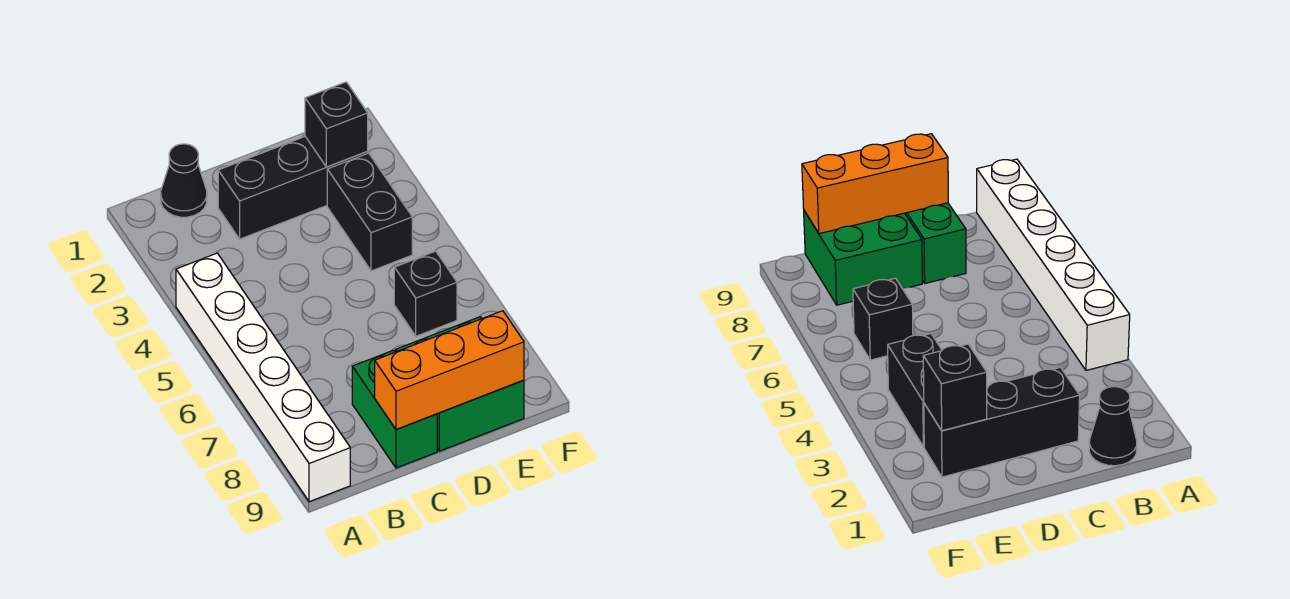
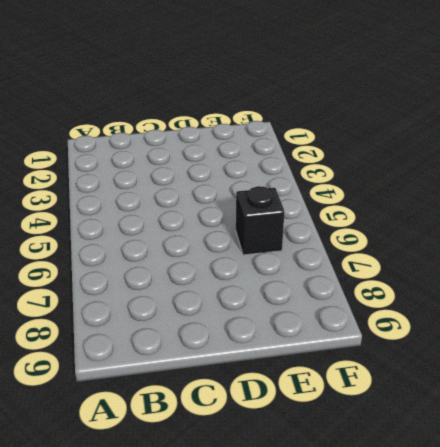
none -> white 1x6 brick [176,253,350,502]
none -> black 1x1 cone [161,144,207,217]

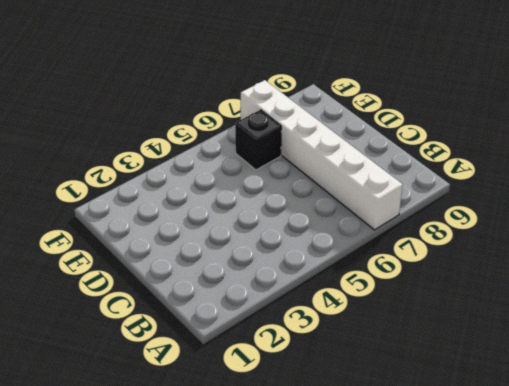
white 1x6 brick [241,80,403,230] -> white 1x6 brick turned to [176,253,350,502]
none -> black 1x1 cone [161,144,207,217]
none -> black 1x3 brick [218,137,368,239]

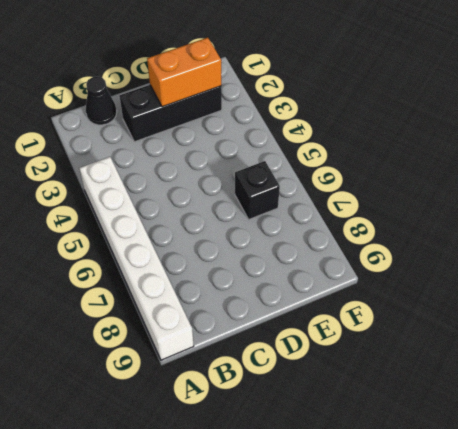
orange 1x2 brick [147,38,221,107] -> black 1x1 brick [305,82,368,167]
none -> green 1x2 brick [352,350,437,468]
none -> green 2x2 brick [396,317,524,451]

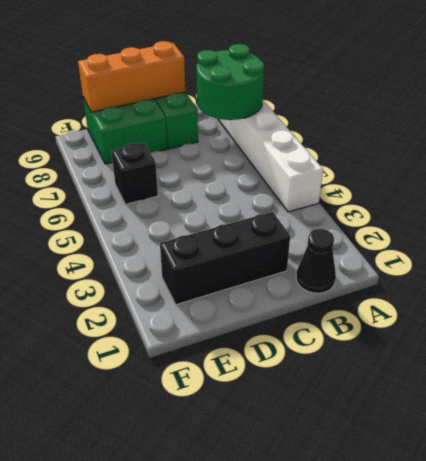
green 2x2 round brick [196,44,264,120] -> none
none -> black 1x2 brick [327,153,412,271]
none -> black 1x1 brick [305,82,368,167]

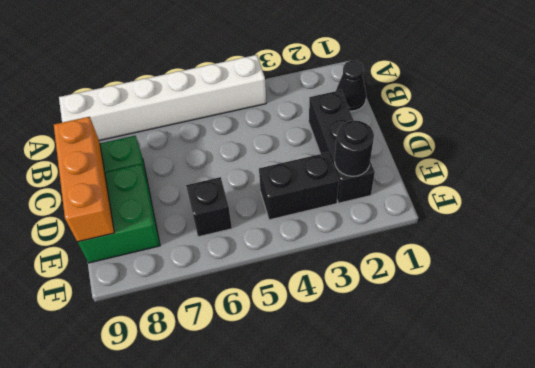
black 1x1 round brick [335,120,374,176] -> black 1x1 brick [305,82,368,167]

